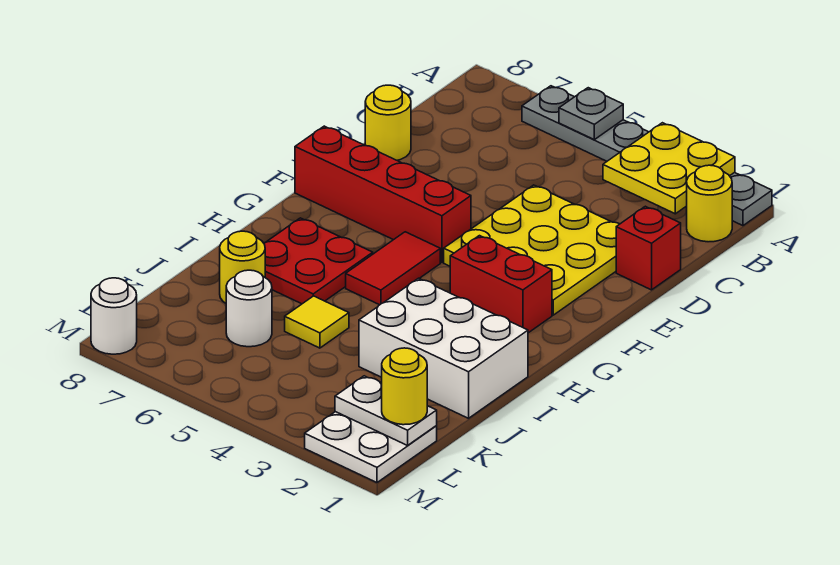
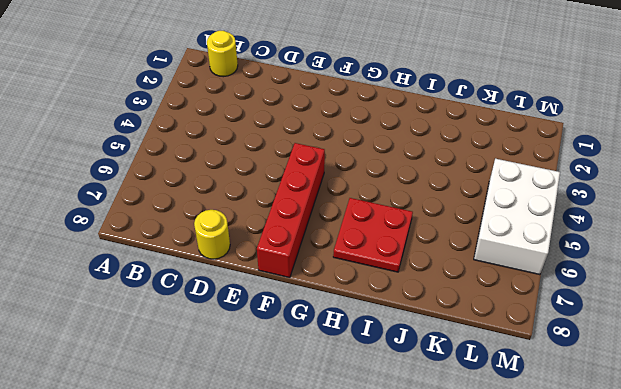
white 2x3 brick [474,159,560,275] -> white 2x3 brick moved to [359,278,528,418]
none -> grey 1x6 plate [522,86,772,226]
none -> red 1x1 brick [616,206,681,290]
none -> yellow 3x3 plate [444,185,619,315]

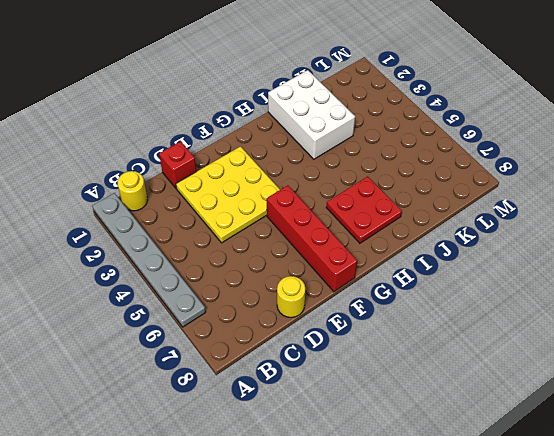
none -> red 1x2 brick [450,236,552,333]
none -> red 1x2 tile [346,232,440,305]
none -> yellow 1x1 tile [285,296,349,348]

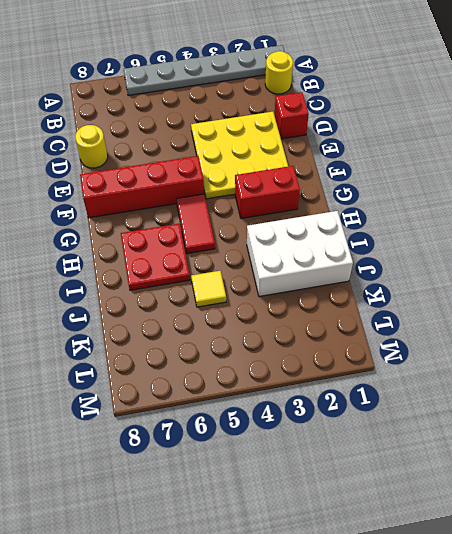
none -> yellow 1x1 round brick [220,231,265,303]
none -> white 1x1 round brick [226,270,272,347]
none -> white 2x2 plate [305,412,437,483]

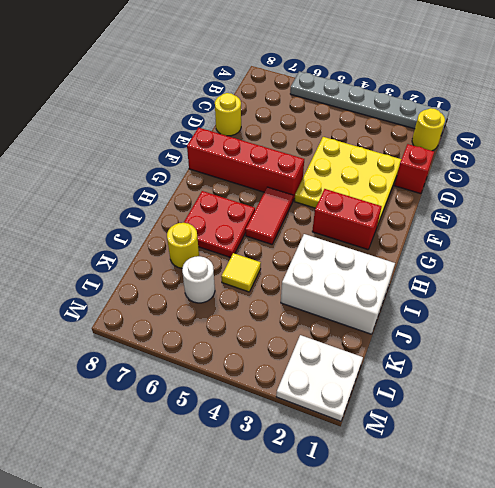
none -> white 1x1 round brick [91,278,137,354]
none -> yellow 2x2 plate [603,123,735,214]
none -> grey 1x1 plate [559,88,623,140]

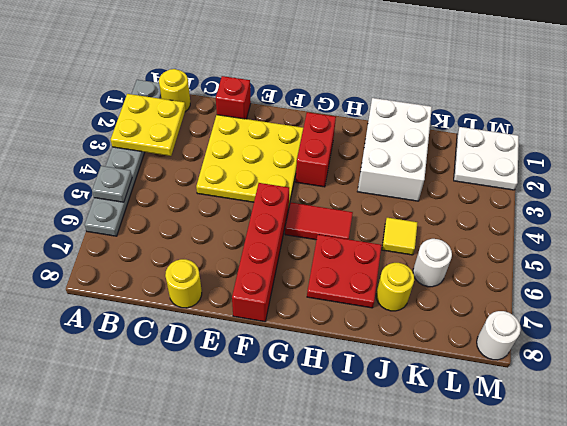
none -> white 1x2 plate [335,376,437,445]
none -> yellow 1x1 round brick [382,348,427,425]

